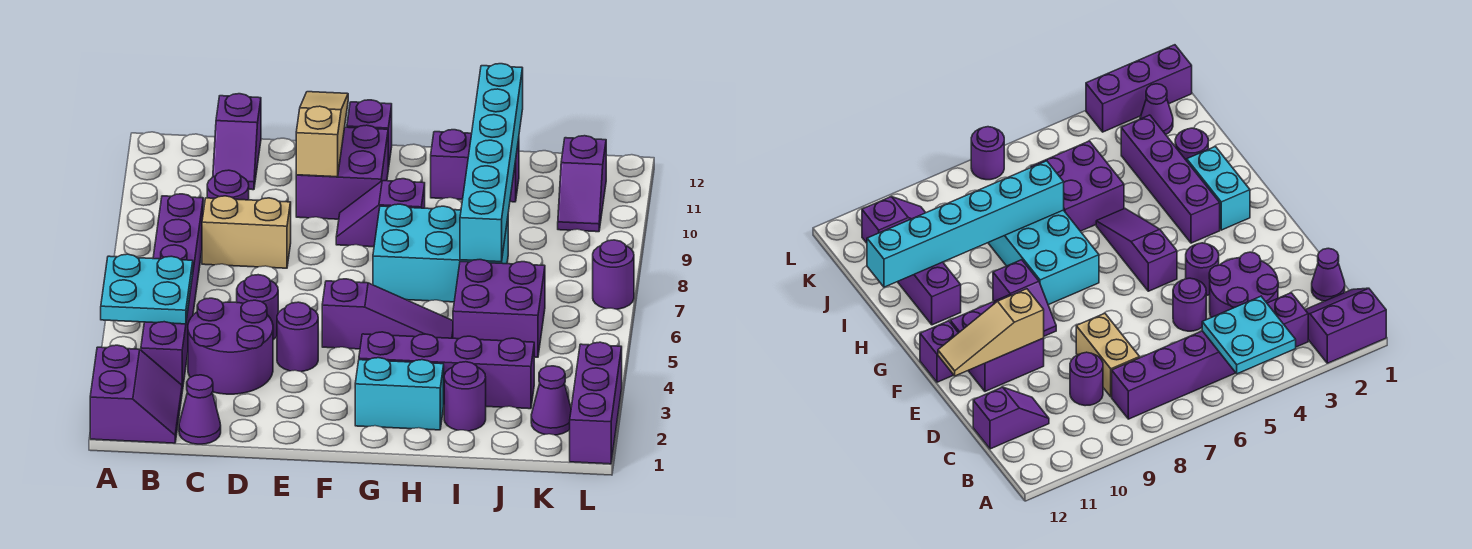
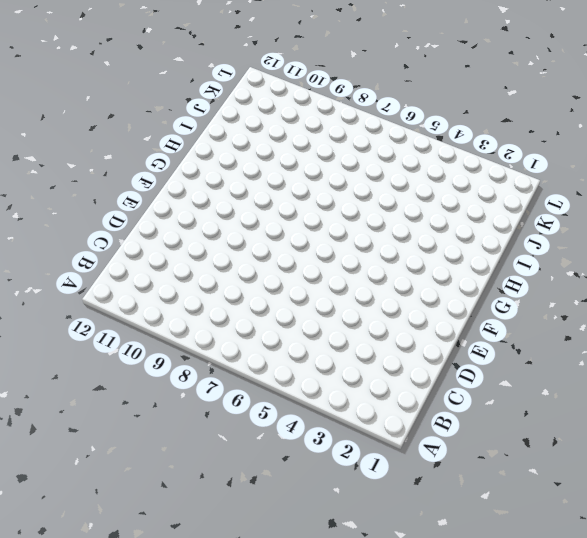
none -> purple 2x2 slope [90,345,182,443]
none -> purple 1x6 brick [141,194,203,391]
none -> purple 1x1 cone [179,375,221,444]

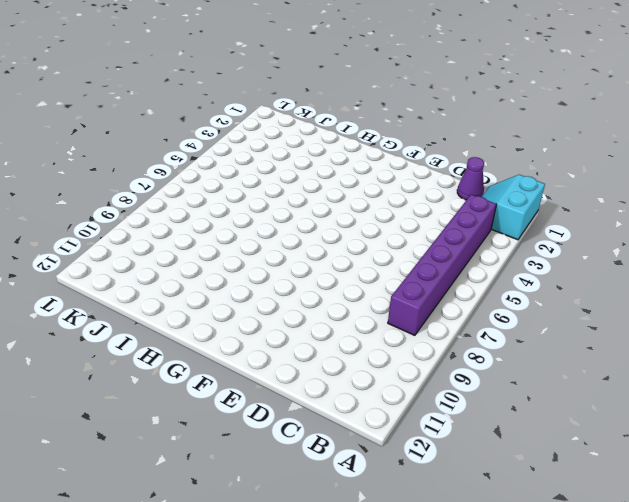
cyan 2x2 slope [482,175,545,240] -> purple 2x2 slope [90,345,182,443]
none -> purple 2x2 round brick [188,298,273,394]
none -> tan 1x2 brick [202,196,291,268]
none -> purple 1x1 round brick [207,170,249,200]

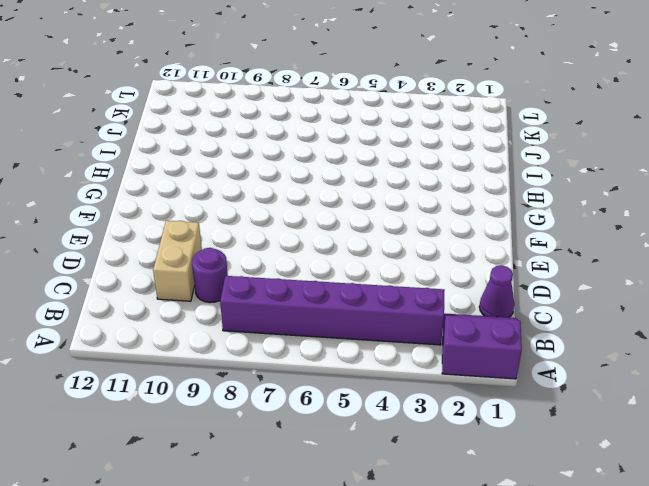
tan 1x2 brick [153,221,202,301] -> tan 1x2 brick moved to [202,196,291,268]
none -> purple 2x2 round brick [188,298,273,394]
none -> purple 1x2 slope [213,94,261,190]
none -> purple 1x1 round brick [237,275,278,340]

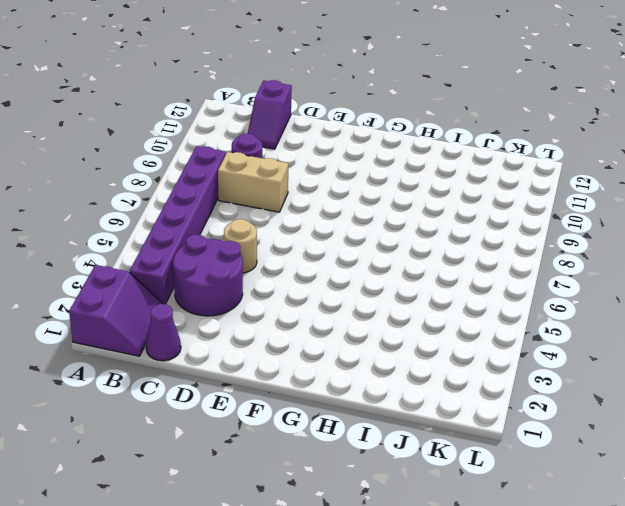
tan 1x1 round brick [224,219,257,273] -> purple 1x1 round brick [237,275,278,340]
none -> purple 1x1 round brick [277,302,318,372]
none -> purple 2x2 brick [296,125,388,219]
none -> purple 1x3 slope [322,279,453,349]

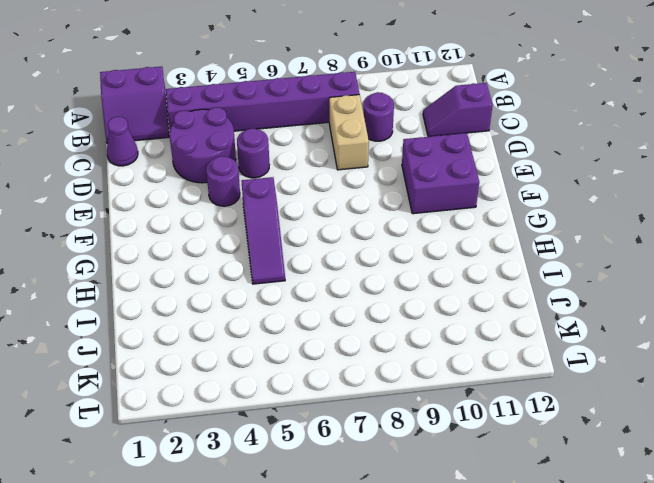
none -> purple 1x2 slope [336,179,425,247]
none -> purple 1x1 brick [347,100,392,169]
none -> cyan 1x2 brick [355,358,444,430]

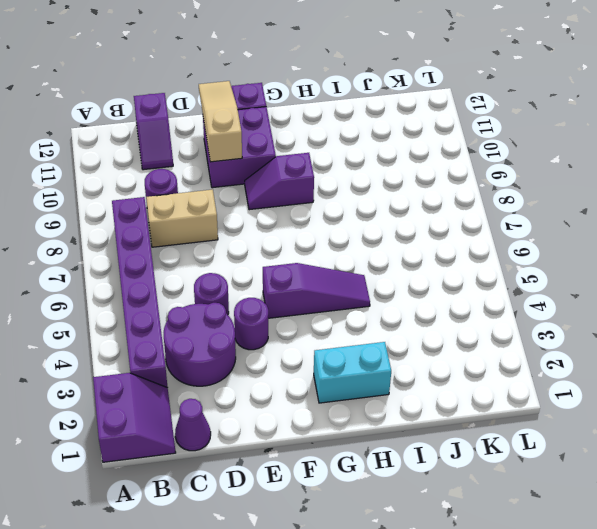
none -> purple 1x4 brick [359,332,534,409]
none -> cyan 2x3 brick [373,204,508,302]
none -> purple 1x2 brick [431,130,519,202]

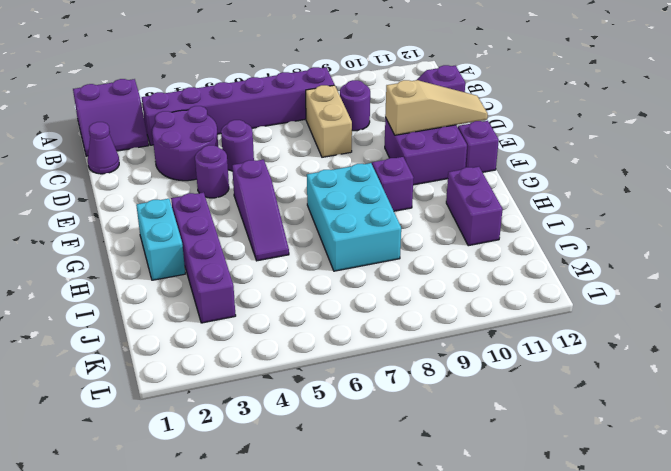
none -> purple 1x1 round brick [444,362,486,431]
none -> purple 2x2 brick [453,260,545,357]
none -> purple 1x1 cone [531,366,571,435]

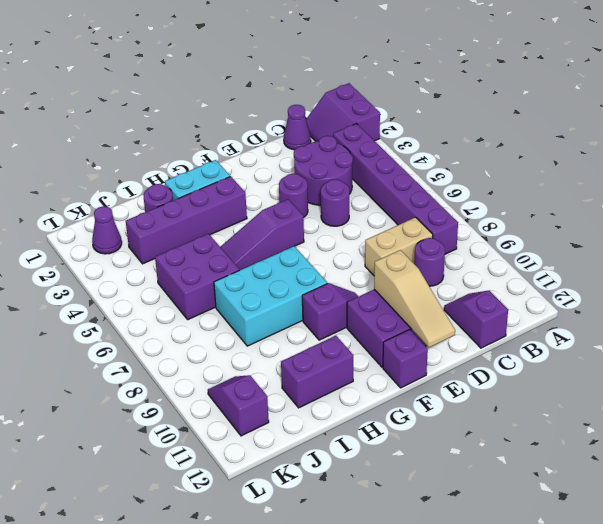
none -> purple 1x3 brick [570,342,622,464]
none -> purple 1x1 round brick [593,240,634,309]
none -> cyan 2x2 plate [101,254,193,324]

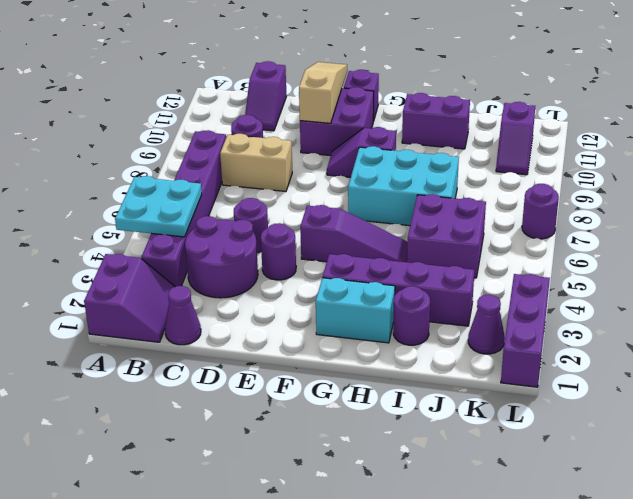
none -> cyan 1x6 brick [460,64,523,262]

